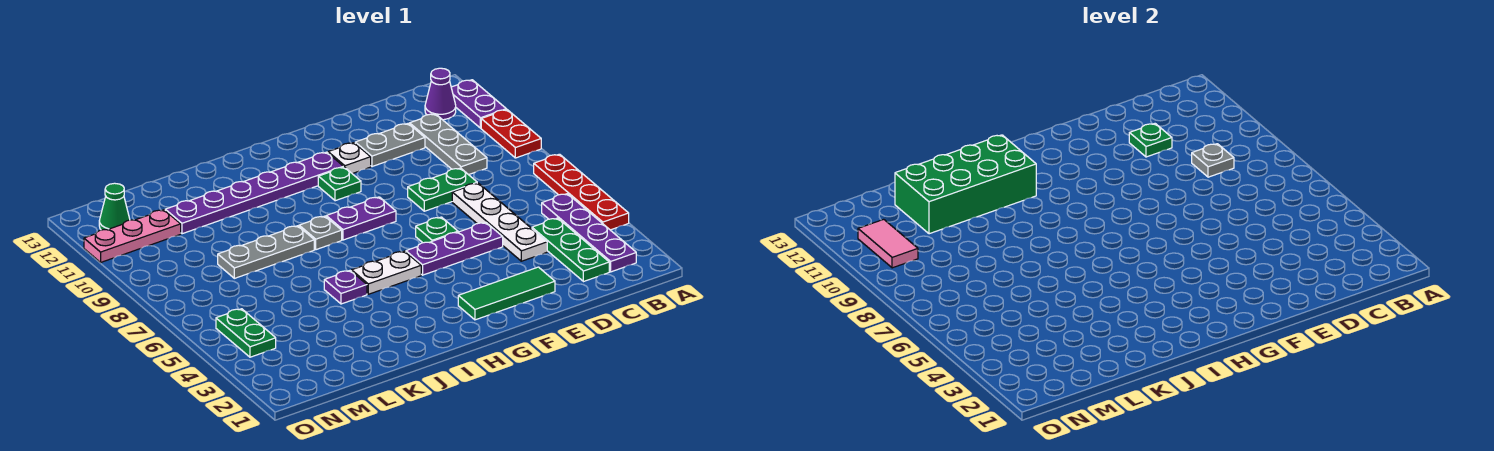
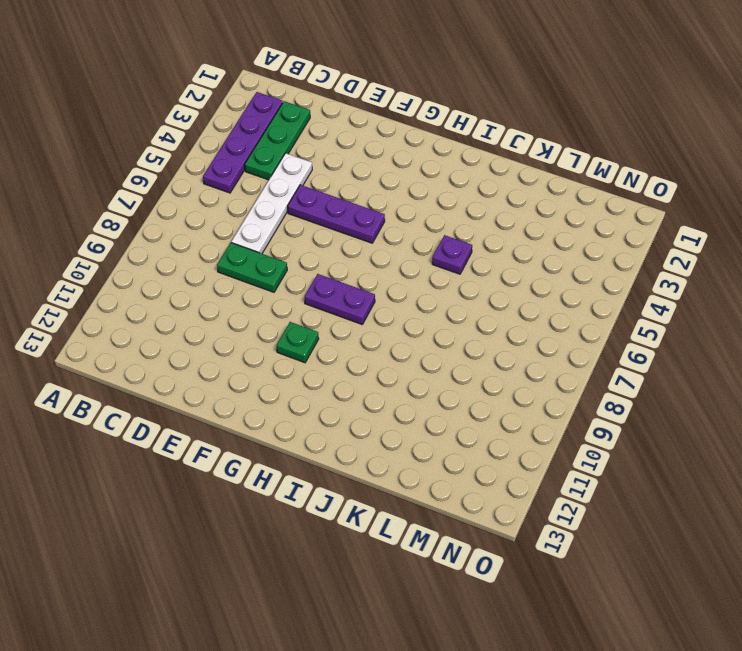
none -> red 1x4 plate [534,154,629,230]
none -> red 1x2 plate [481,110,541,158]
none -> purple 1x2 plate [451,80,506,128]

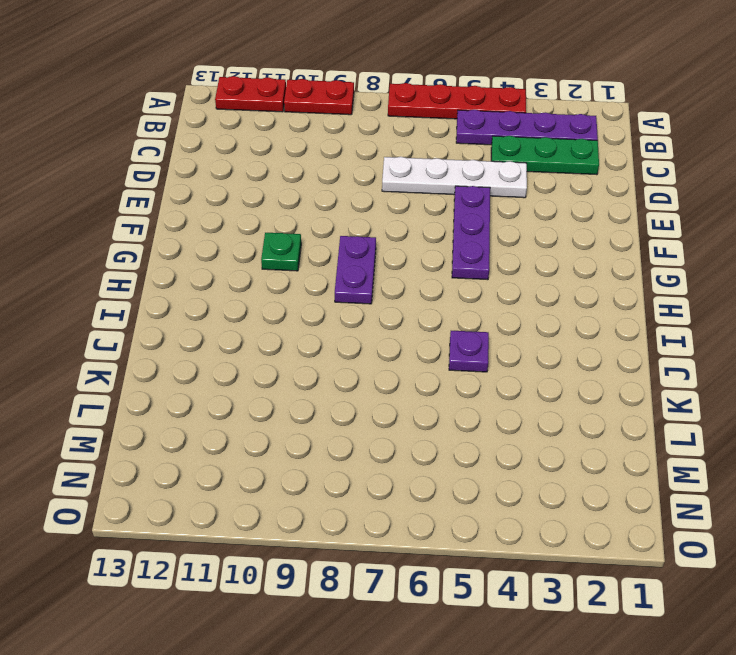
red 1x2 plate [215,76,286,112] -> purple 1x2 plate [451,80,506,128]
none -> purple 1x1 cone [425,68,456,120]
none -> grey 1x3 plate [410,114,487,175]
none -> green 1x2 plate [408,168,477,211]

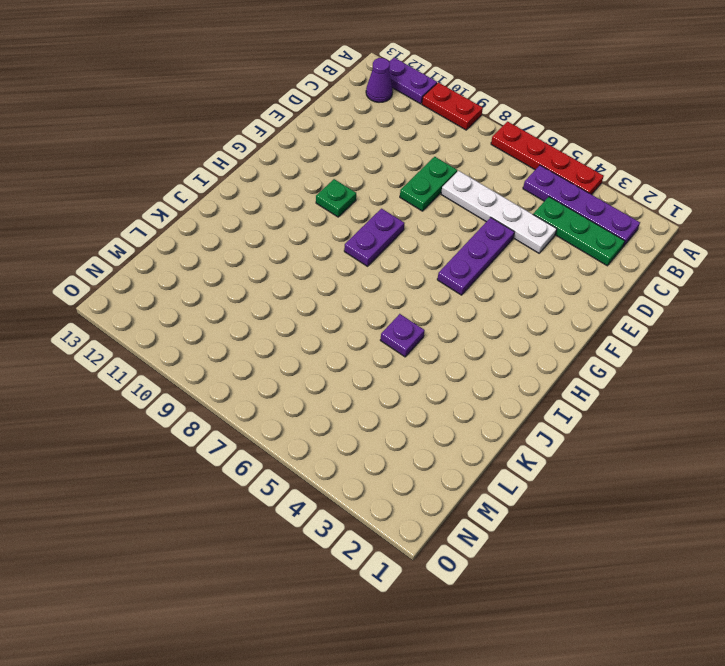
none -> grey 1x3 plate [410,114,487,175]
none -> grey 1x2 plate [355,124,425,167]
none -> green 1x3 tile [458,267,555,320]

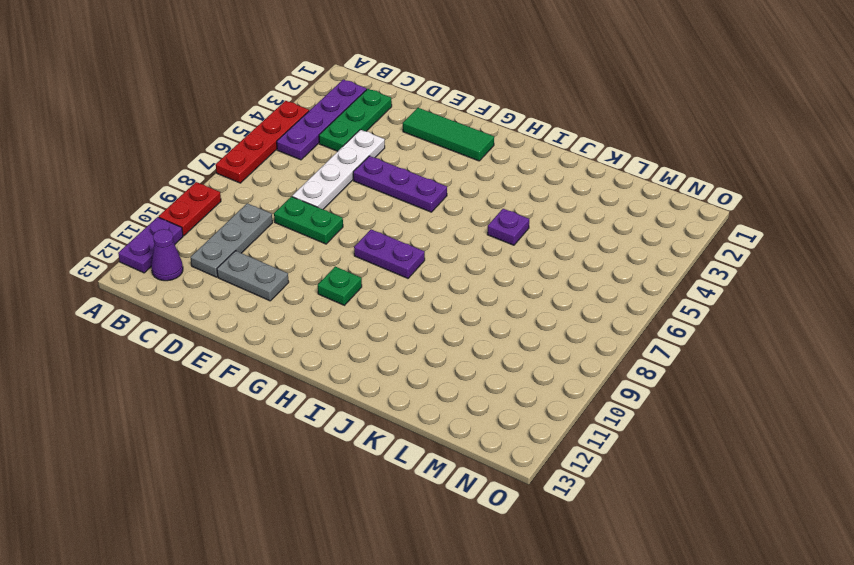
none -> green 1x1 plate [416,217,458,243]
none -> white 1x1 plate [328,143,371,174]
none -> purple 1x6 plate [165,152,343,234]

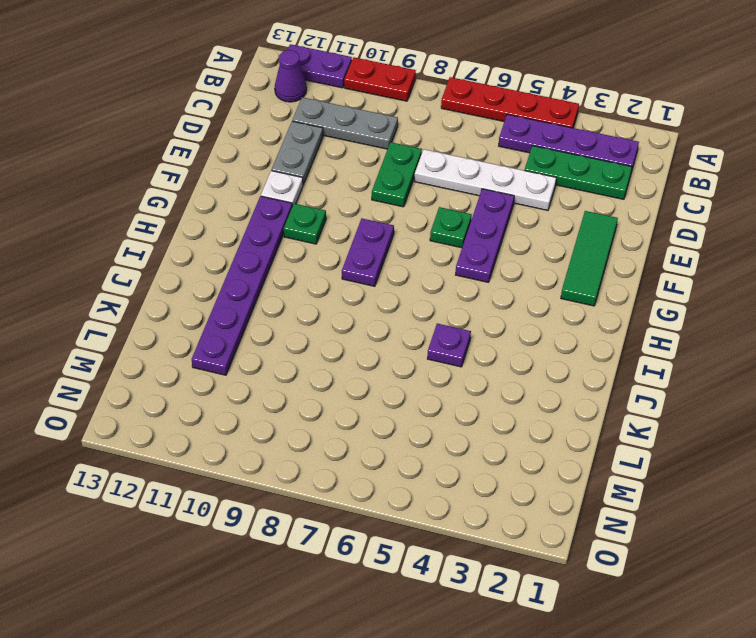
none -> white 1x2 plate [352,251,421,294]
none -> grey 1x1 plate [299,216,342,250]
none -> grey 1x3 plate [218,226,314,278]

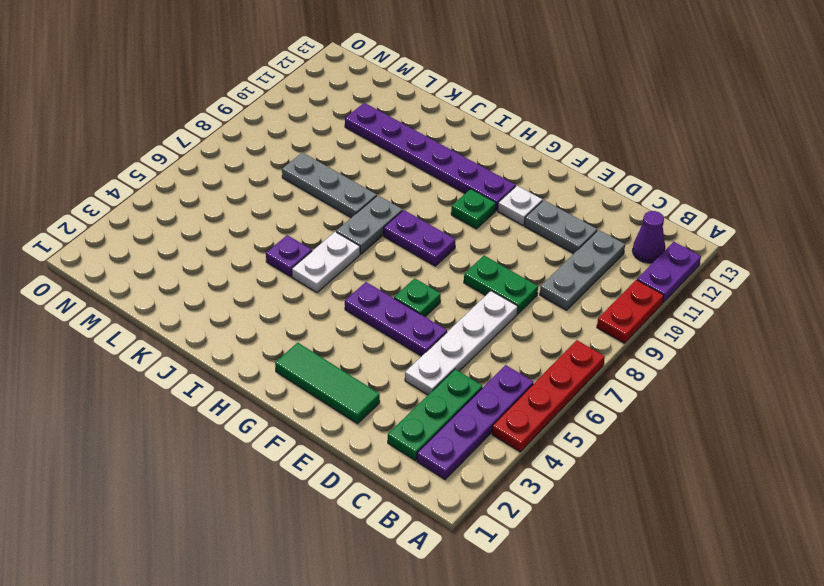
white 1x2 plate [292,232,360,293] -> white 1x2 plate turned to [352,251,421,294]
grey 1x2 plate [336,195,403,254] -> grey 1x1 plate [299,216,342,250]
none -> pink 1x3 plate [84,210,181,262]
none -> green 1x2 plate [216,309,276,357]
none -> green 1x1 cone [99,183,130,230]

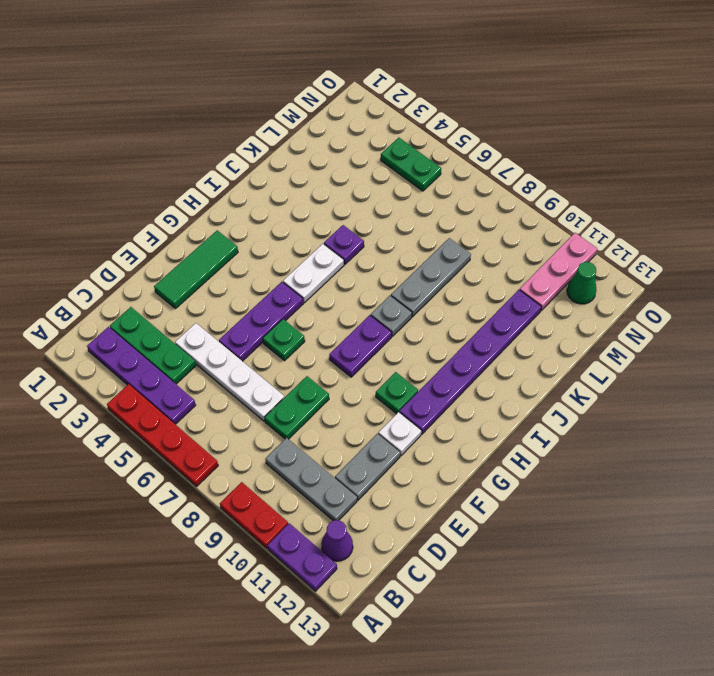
none -> grey 1x1 plate [1192,144,1234,177]
none -> green 1x1 plate [1129,124,1172,157]
none -> green 2x4 brick [895,135,1036,234]

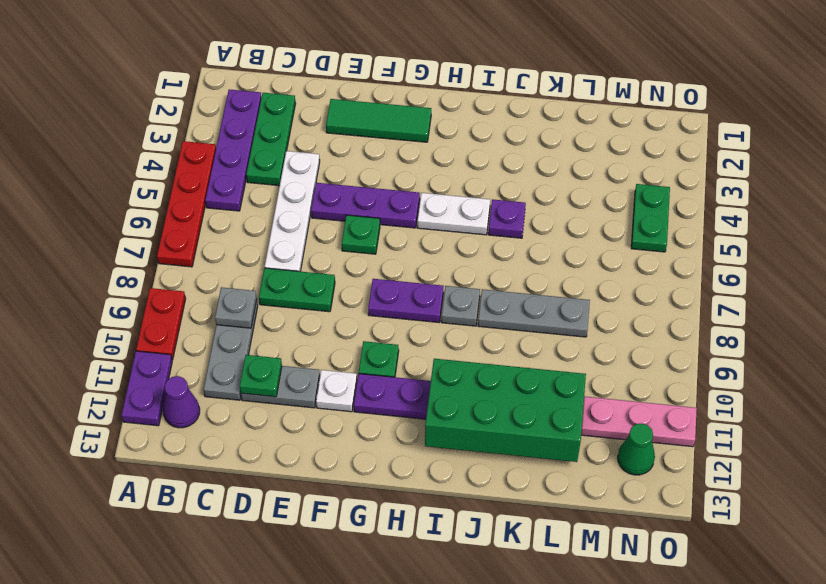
none -> pink 1x2 tile [858,219,918,268]

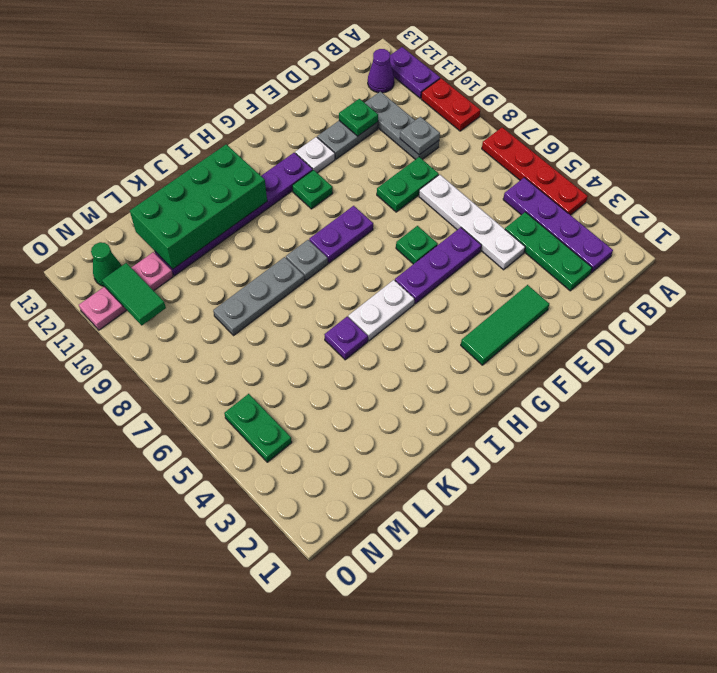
green 1x2 tile [102,263,166,325] -> pink 1x2 tile [858,219,918,268]

